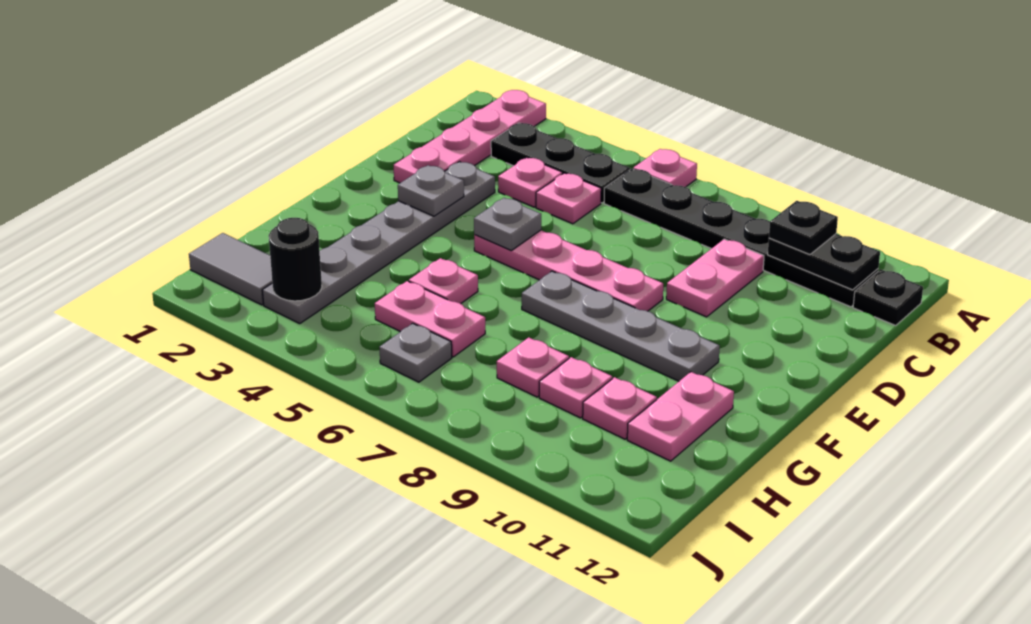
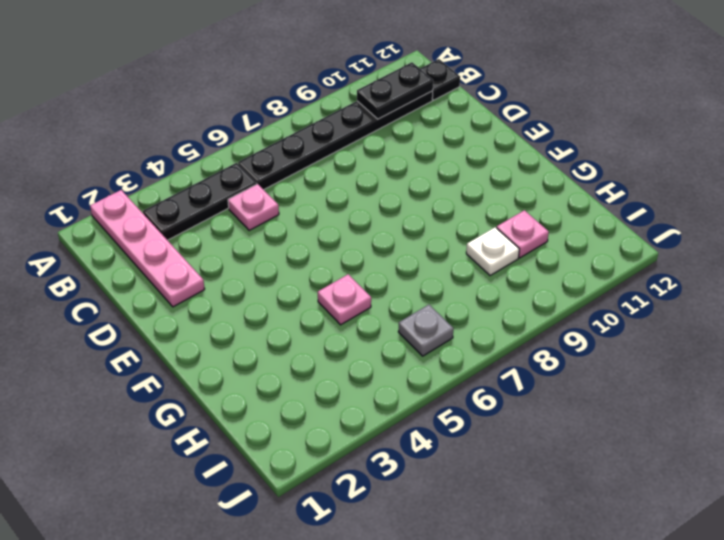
white 1x1 plate [466,227,519,276] -> pink 1x1 plate [539,357,612,418]
none -> pink 1x1 plate [633,149,697,187]
none -> pink 1x1 plate [498,157,563,207]
none -> pink 1x2 plate [666,239,764,317]

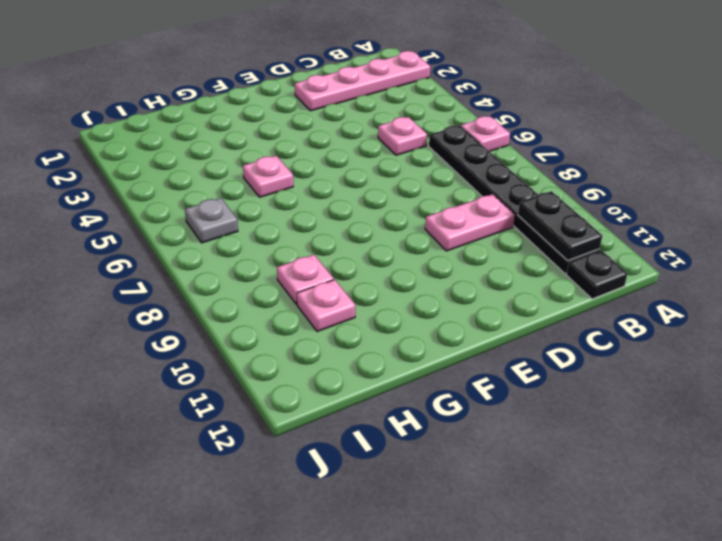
none -> black 1x3 plate [491,123,630,203]
none -> pink 1x1 plate [498,157,563,207]
none -> grey 1x6 plate [262,162,495,324]

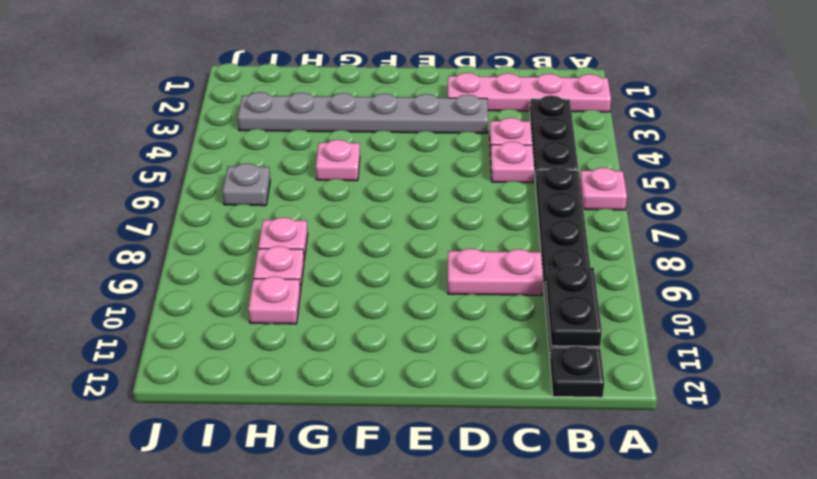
none -> pink 1x4 plate [474,230,663,311]
none -> grey 1x4 plate [522,271,720,381]
none -> pink 1x2 plate [627,372,734,461]

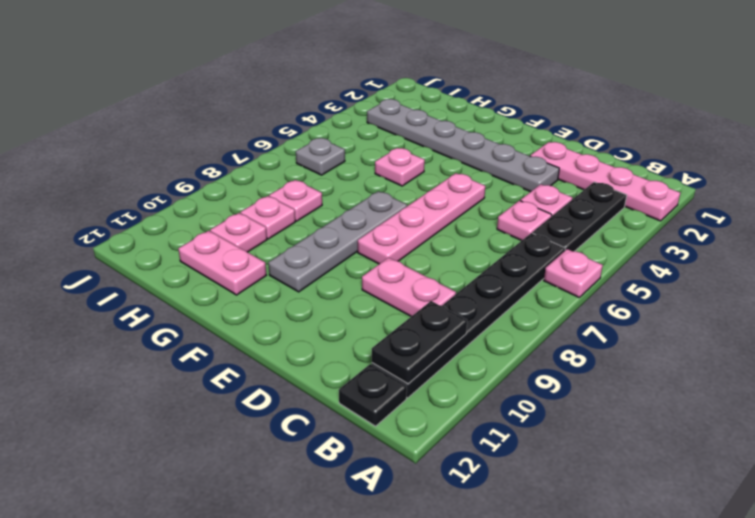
none -> pink 1x2 plate [375,281,485,357]
none -> grey 1x2 tile [189,233,272,305]
none -> grey 1x1 plate [398,165,464,216]

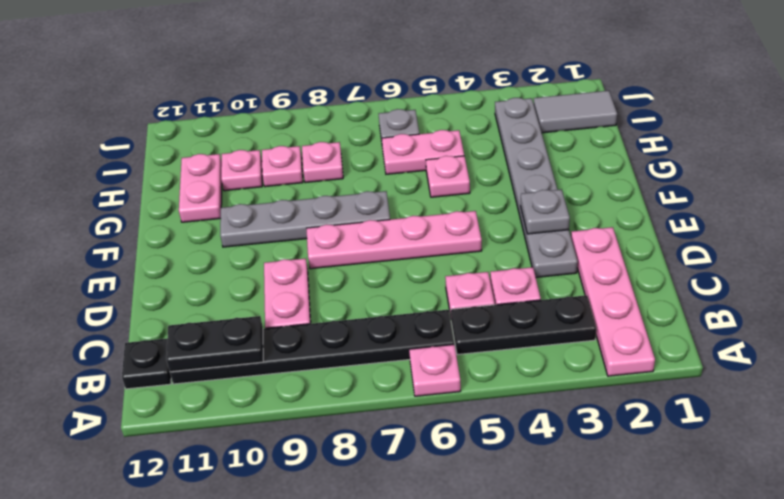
none -> grey 1x1 plate [474,198,541,251]
none -> black 1x1 round brick [269,218,322,301]
none -> black 1x1 plate [769,201,838,255]

